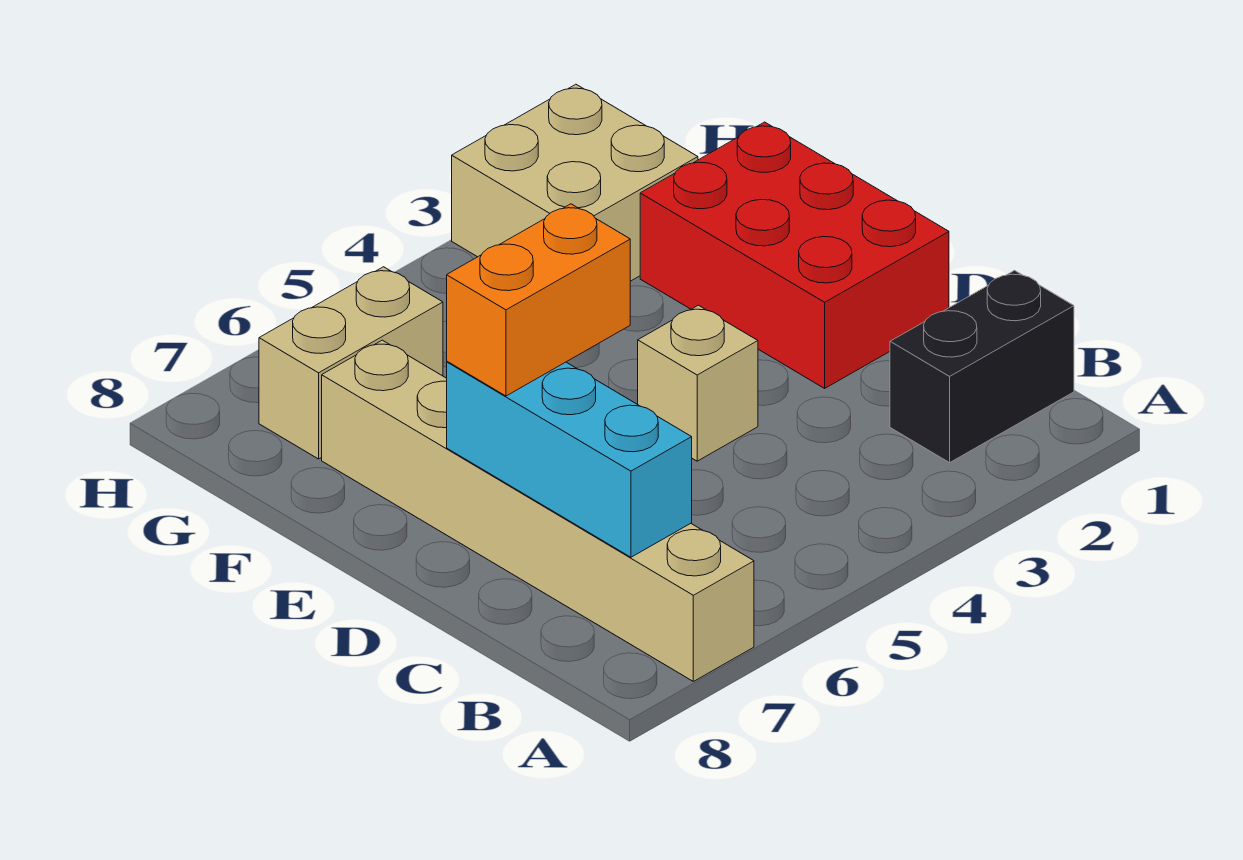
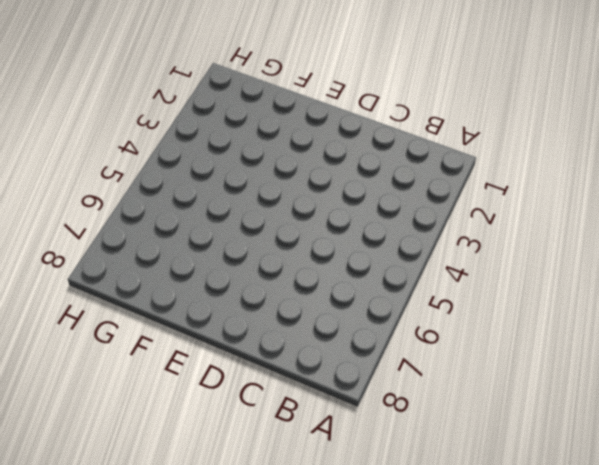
none -> tan 1x6 brick [322,340,754,681]
none -> black 1x2 brick [890,271,1074,463]

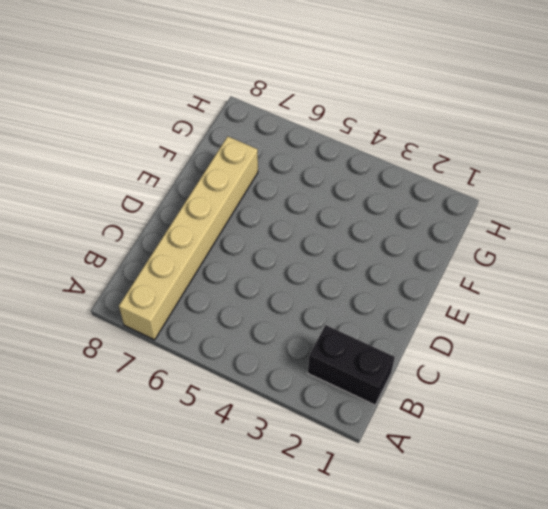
none -> red 2x3 brick [640,122,949,388]
none -> tan 1x1 brick [638,305,758,461]

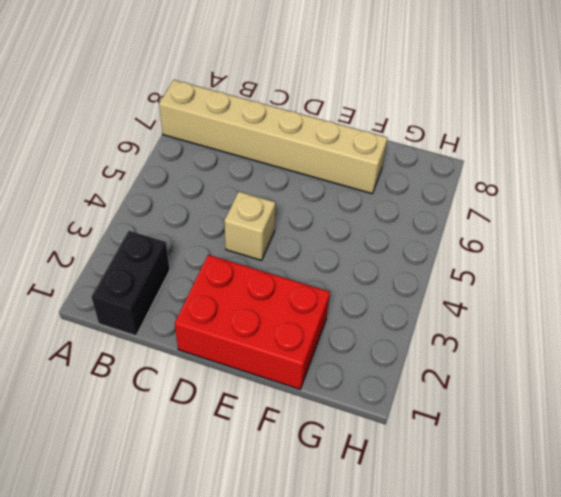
none -> tan 2x2 brick [452,84,698,281]
none -> tan 1x2 brick [259,267,443,459]

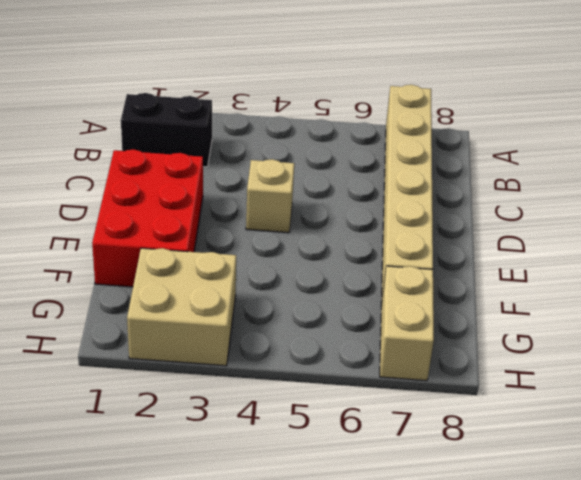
tan 1x2 brick [380,266,434,381] -> tan 1x2 brick turned to [259,267,443,459]
none -> cyan 1x3 brick [447,362,692,557]
none -> orange 1x2 brick [447,204,630,396]

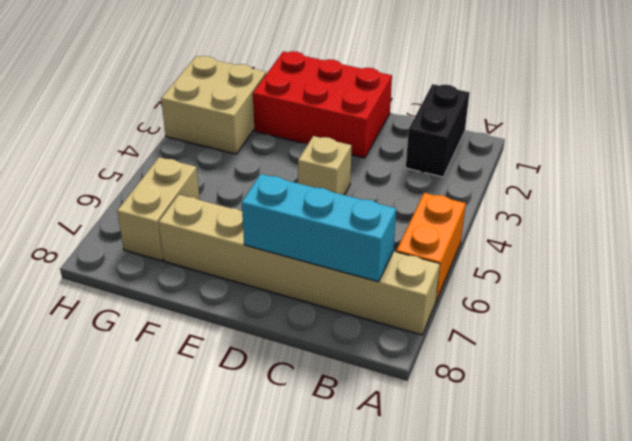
orange 1x2 brick [396,193,466,301] -> orange 1x2 brick moved to [447,204,630,396]

